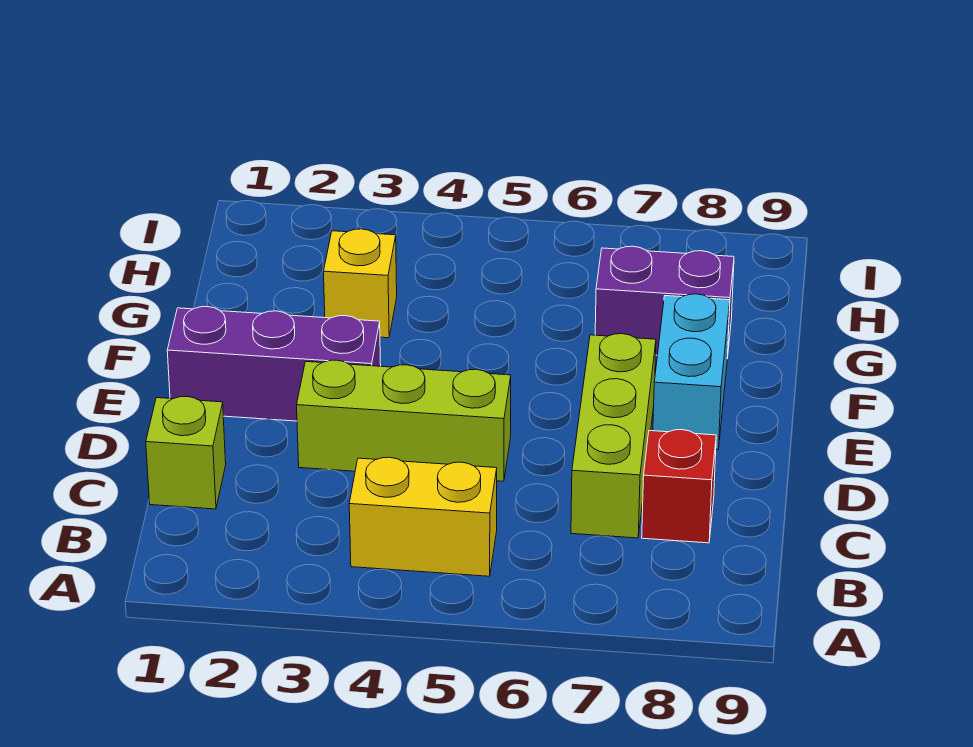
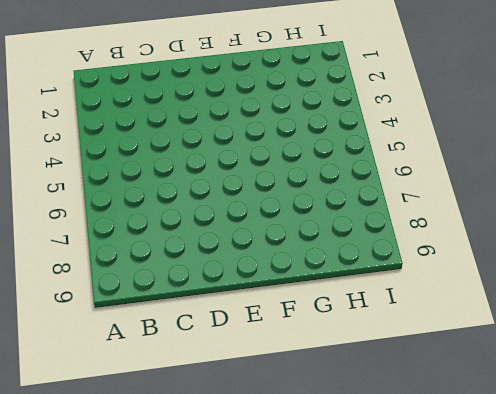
none -> yellow 1x2 brick [349,457,497,576]
none -> lime 1x1 brick [146,397,226,509]

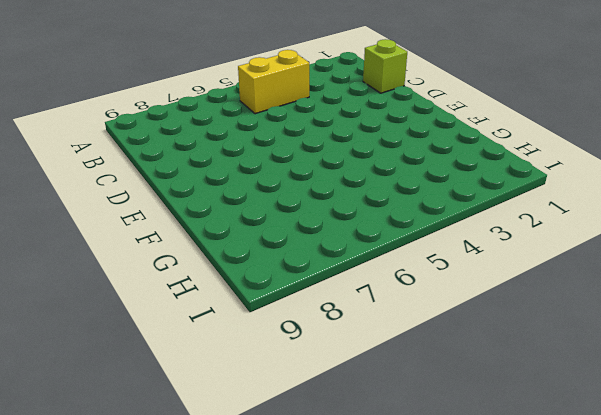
none -> lime 1x3 brick [571,334,656,538]
none -> red 1x1 brick [642,430,716,543]

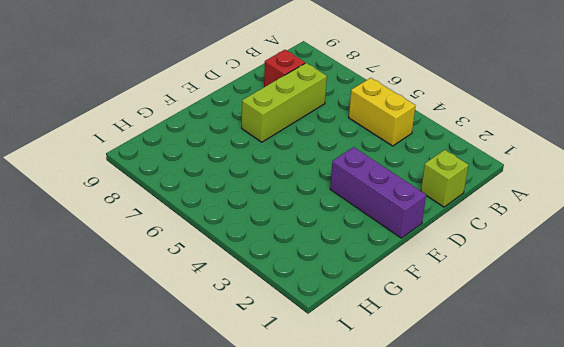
none -> lime 1x3 brick [297,360,511,481]
none -> cyan 1x2 brick [653,294,730,449]

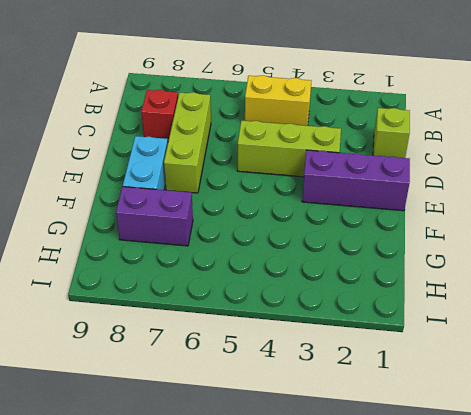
none -> yellow 1x1 brick [324,229,397,338]

